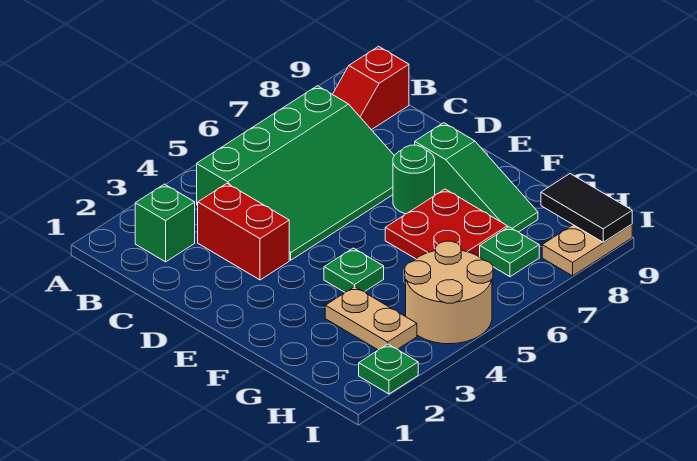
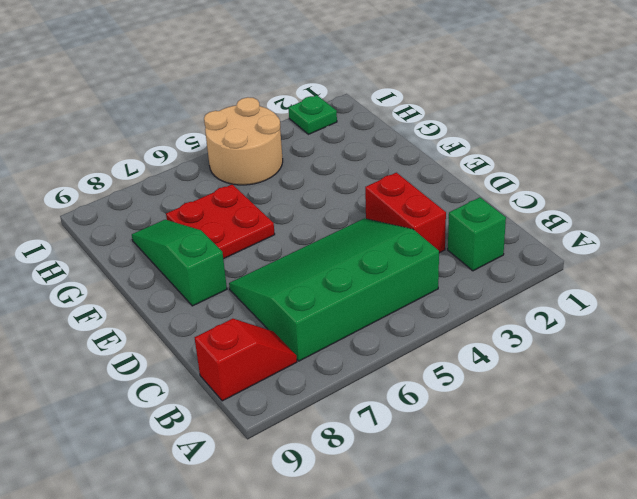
none -> green 1x1 round brick [393,145,435,214]
none -> green 1x1 plate [324,248,384,292]
none -> tan 1x2 plate [325,287,417,350]

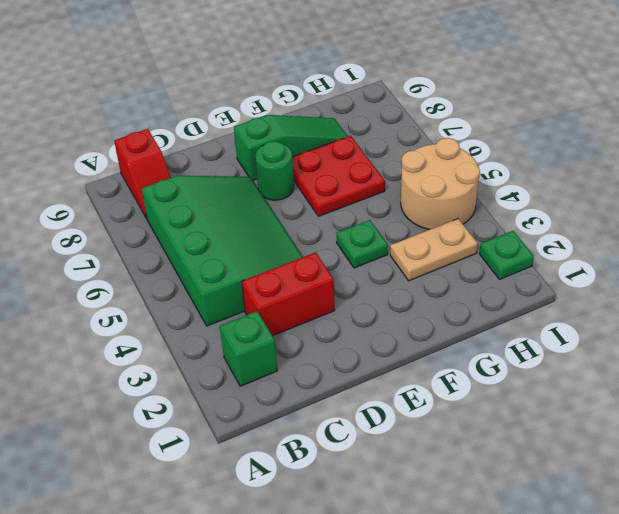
none -> green 1x1 plate [480,227,539,277]
none -> tan 1x2 plate [542,224,632,276]
none -> black 1x2 tile [541,174,632,242]

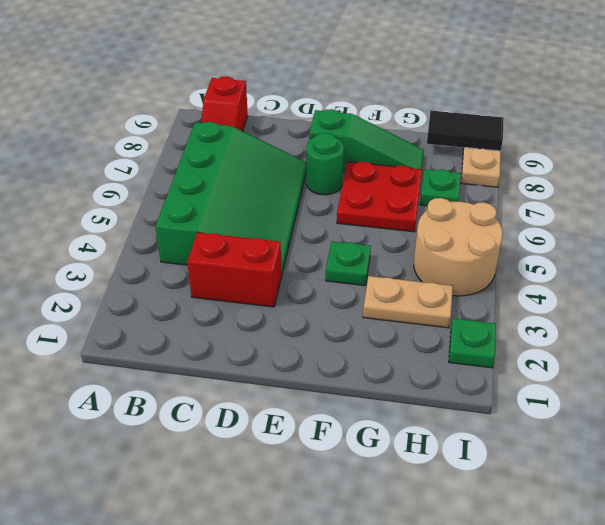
none -> green 1x1 brick [135,184,195,262]

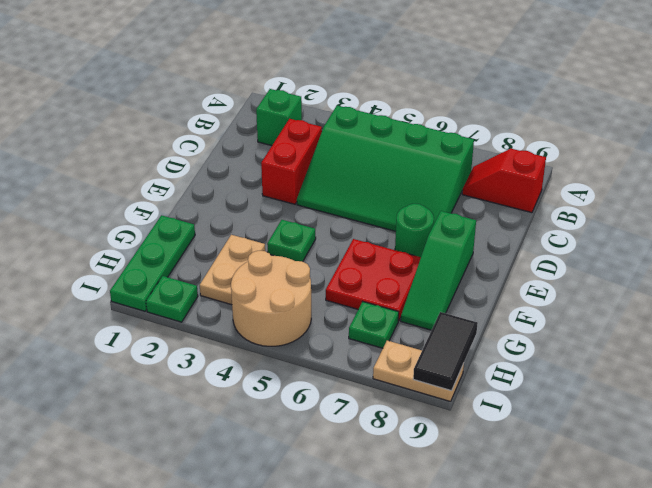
green 1x3 plate [110,215,195,311] -> none

